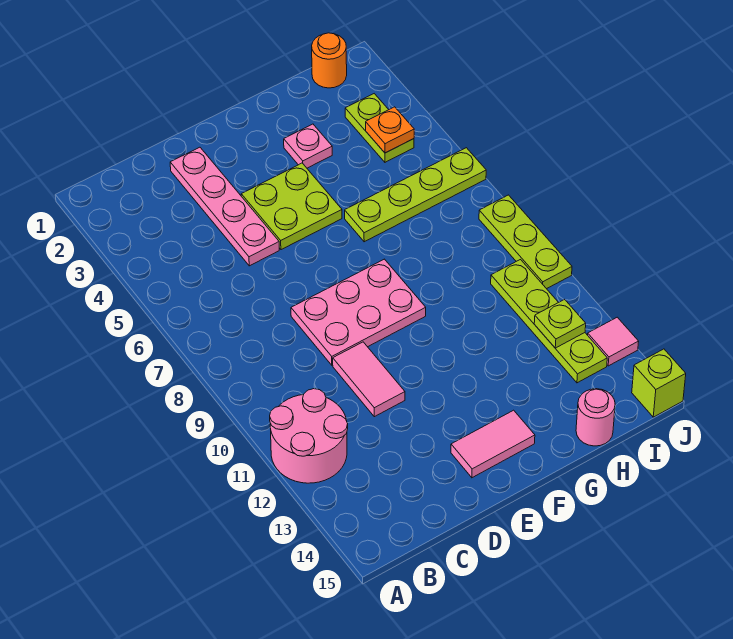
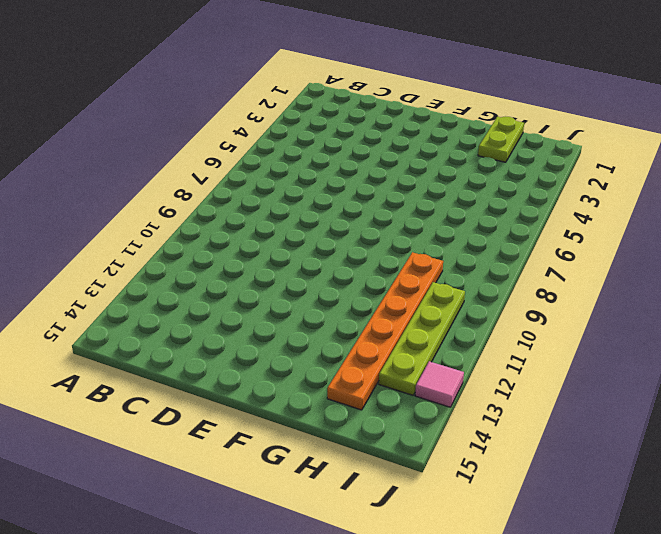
lime 1x2 plate [478,116,524,162] -> lime 1x2 plate moved to [345,94,414,162]
orange 1x6 plate [327,252,443,410] -> none
none -> pink 2x2 round brick [270,389,348,483]
none -> pink 1x4 plate [170,147,279,266]
none -> pink 2x3 plate [291,259,426,365]

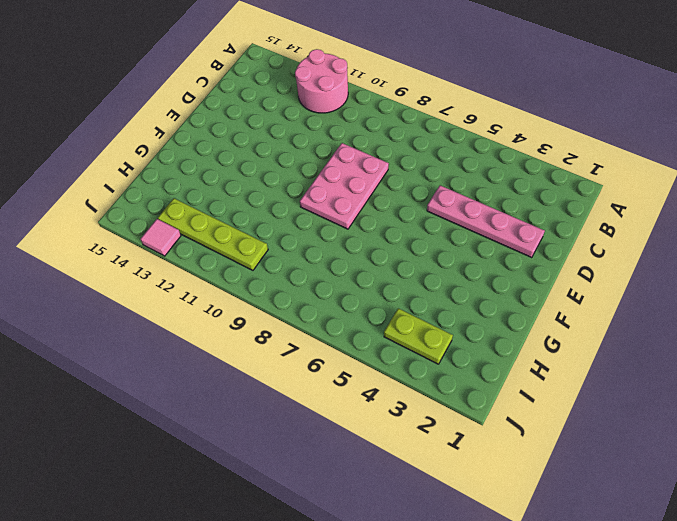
none -> pink 1x2 tile [333,342,405,417]
none -> lime 2x2 plate [241,163,342,250]
none -> pink 1x2 tile [451,410,535,478]

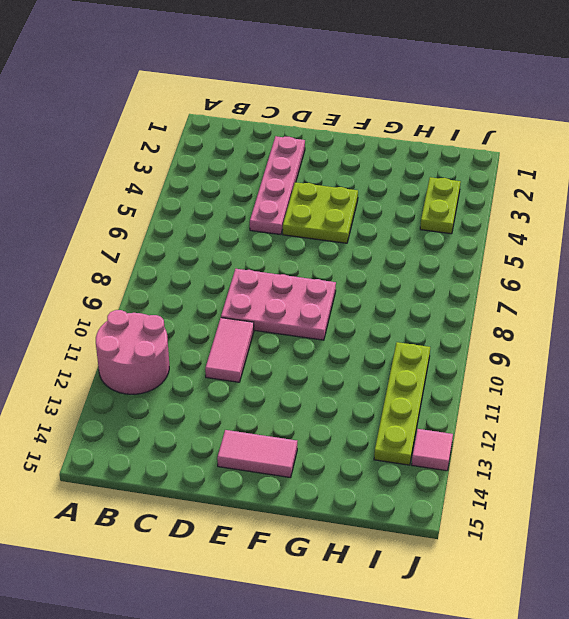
none -> pink 1x1 plate [284,124,332,168]
none -> lime 1x4 plate [345,148,486,242]
none -> pink 1x1 round brick [576,389,615,446]

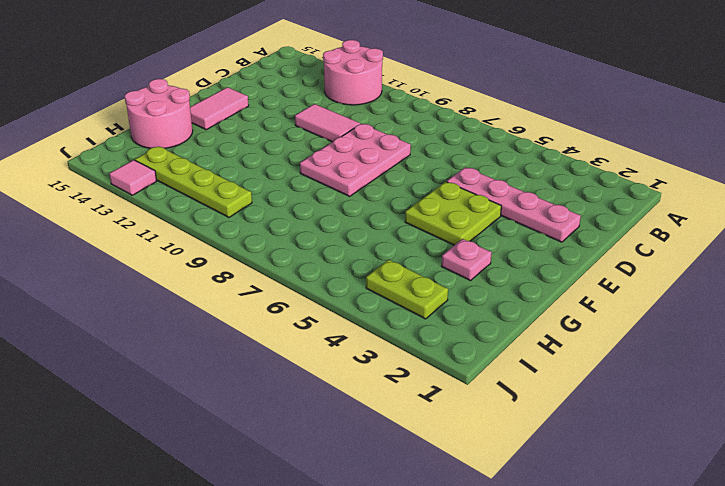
pink 2x2 round brick [125,79,193,148] -> pink 1x1 round brick [576,389,615,446]
none -> lime 1x4 plate [345,148,486,242]
none -> orange 1x1 round brick [312,33,347,88]
none -> lime 1x3 plate [479,195,572,289]

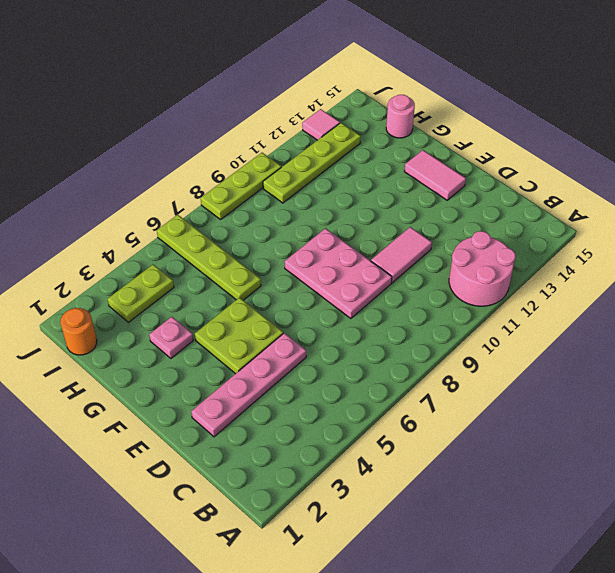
none -> lime 1x1 brick [632,349,686,417]
none -> orange 1x1 plate [366,107,414,153]
none -> lime 1x1 plate [534,299,586,348]

